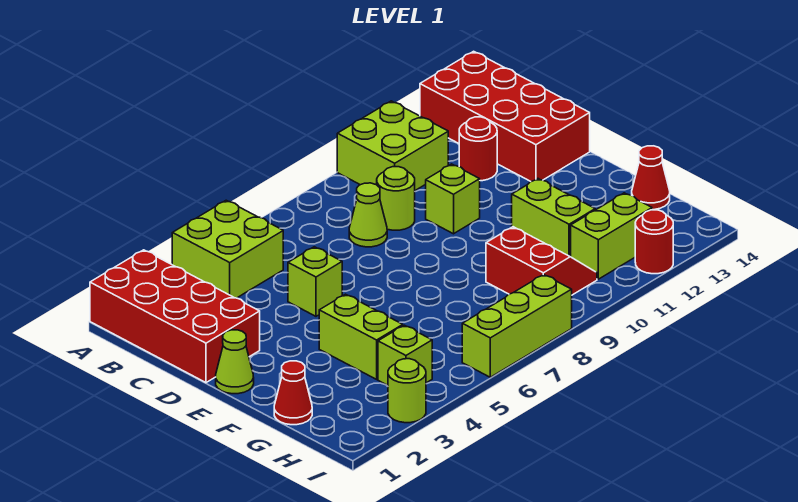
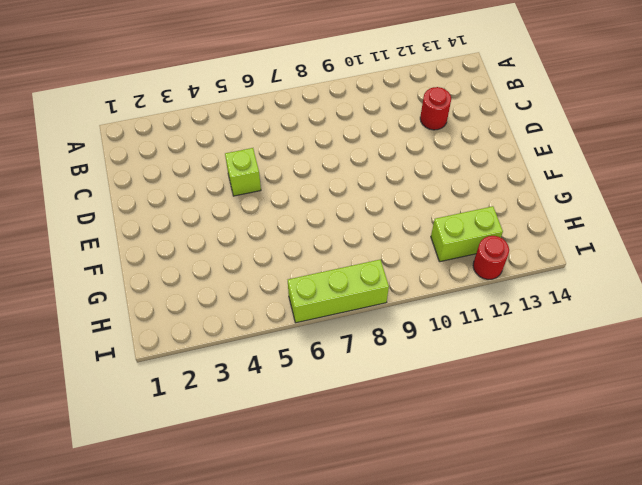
none -> red 2x4 brick [90,250,260,383]
none -> lime 2x2 brick [172,200,283,298]
none -> lime 2x2 brick [337,101,448,190]

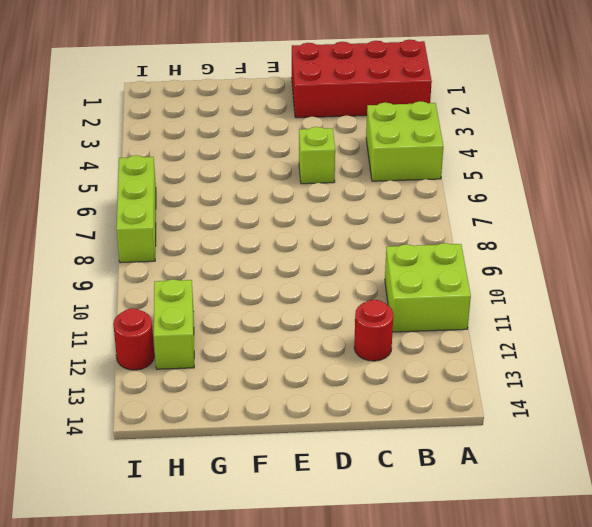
none -> red 2x4 brick [420,51,590,182]
none -> lime 1x1 cone [349,183,387,247]
none -> lime 1x1 round brick [377,167,415,230]

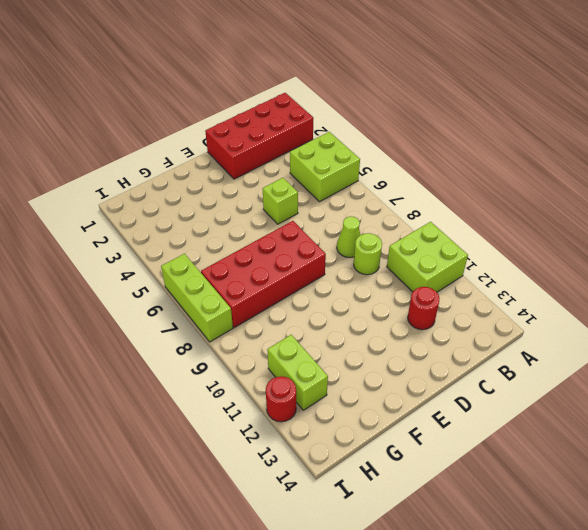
red 2x4 brick [201,221,326,328] -> red 2x4 brick moved to [420,51,590,182]
none -> lime 1x1 brick [426,164,480,234]
none -> lime 1x1 cone [216,330,254,394]
none -> lime 1x2 brick [319,294,403,379]

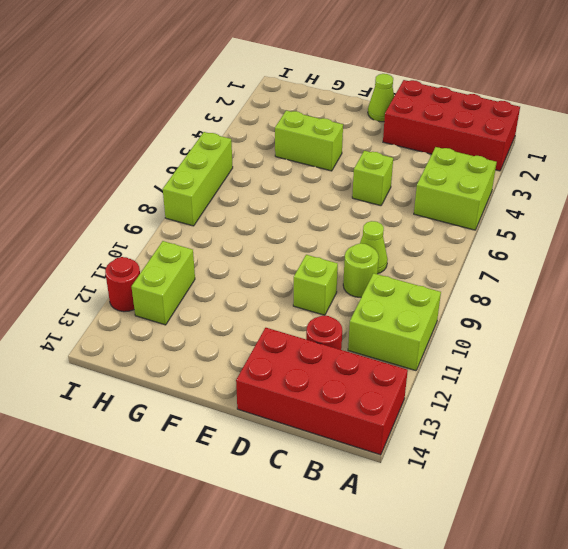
none -> lime 1x2 brick [512,179,595,257]
none -> red 1x1 cone [274,361,312,425]
none -> red 2x2 slope [486,227,597,295]

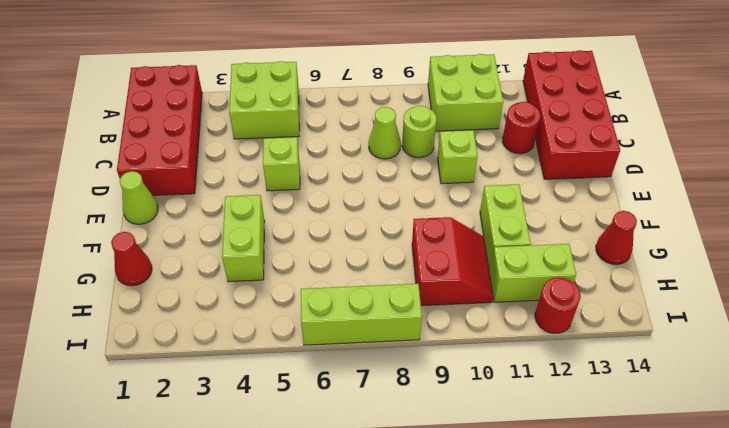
none -> lime 1x1 brick [378,325,432,385]
none -> lime 1x1 round brick [388,359,426,423]

